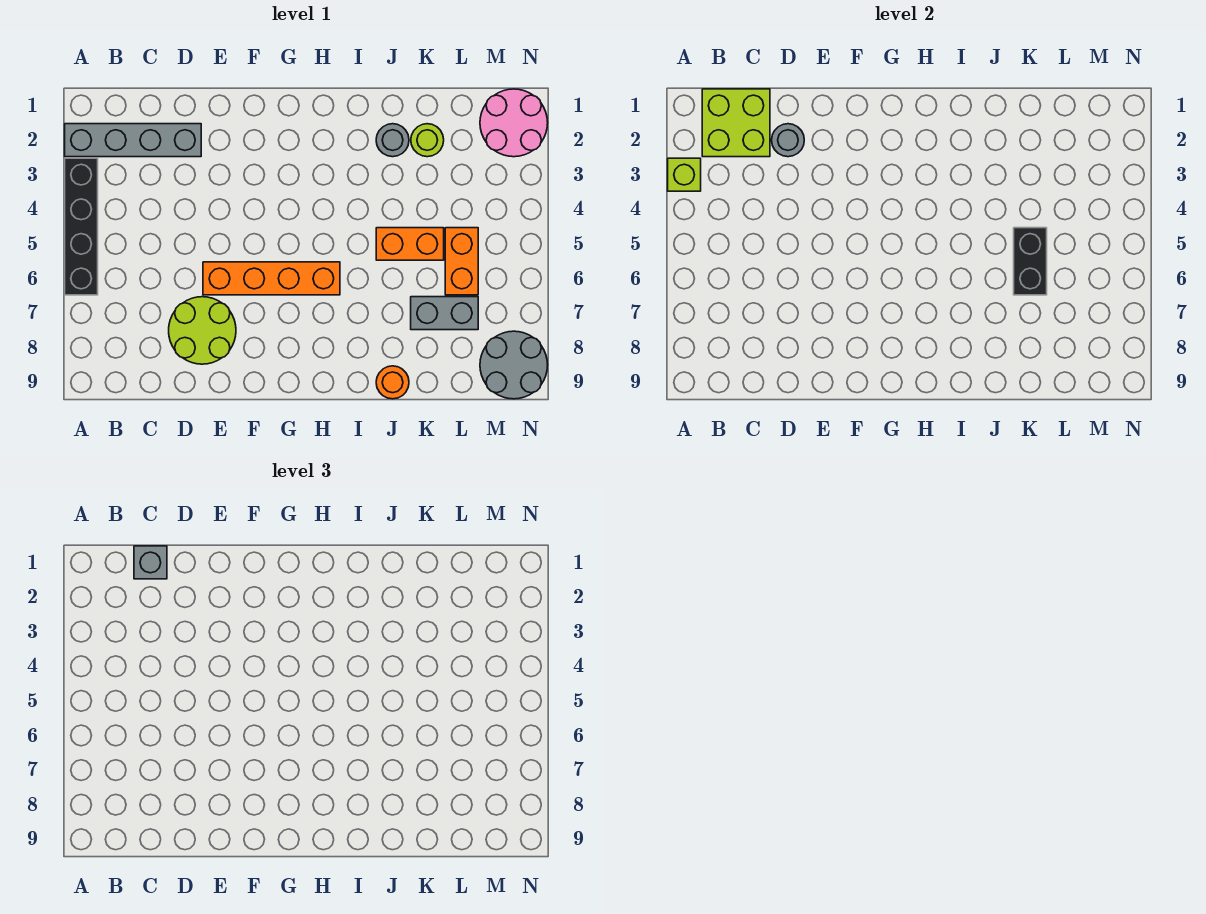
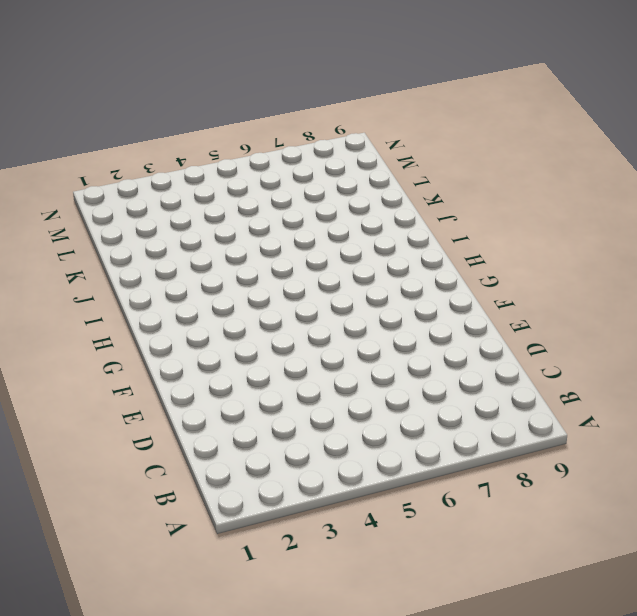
none -> grey 1x4 brick [65,124,201,157]
none -> black 1x4 brick [65,158,98,295]
none -> lime 2x2 round brick [169,297,236,364]

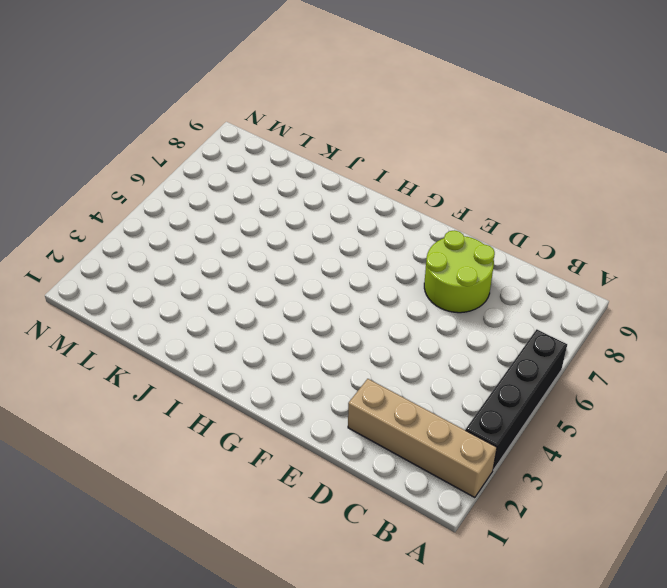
tan 1x4 brick [348,379,497,498] -> grey 1x4 brick [65,124,201,157]
none -> orange 1x4 brick [203,262,340,295]
none -> grey 1x1 round brick [376,124,409,157]
none -> orange 1x2 brick [376,228,444,260]

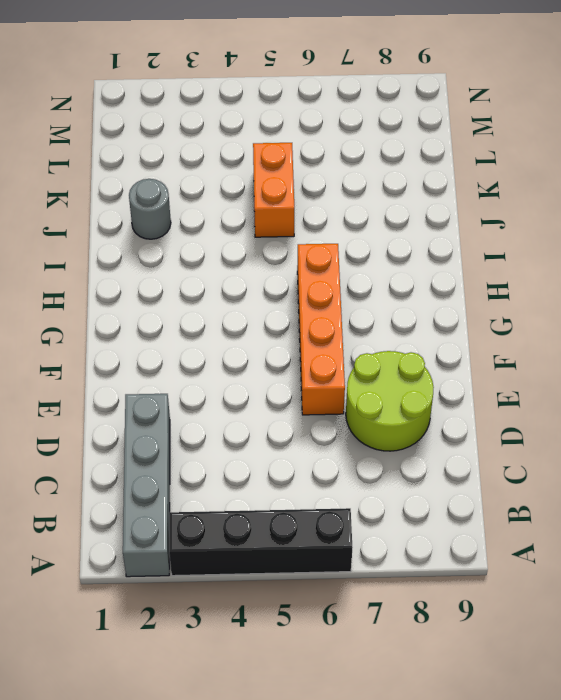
none -> orange 1x1 round brick [376,366,409,399]
none -> lime 1x1 round brick [411,124,444,157]
none -> grey 1x2 brick [411,297,478,330]

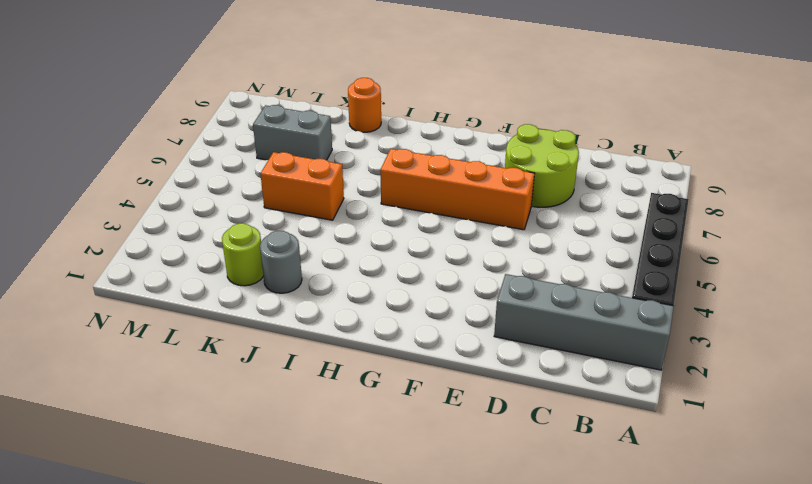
none -> orange 1x2 brick [445,228,478,295]
none -> pink 2x2 round brick [480,89,548,157]
none -> grey 2x2 round brick [480,331,548,399]

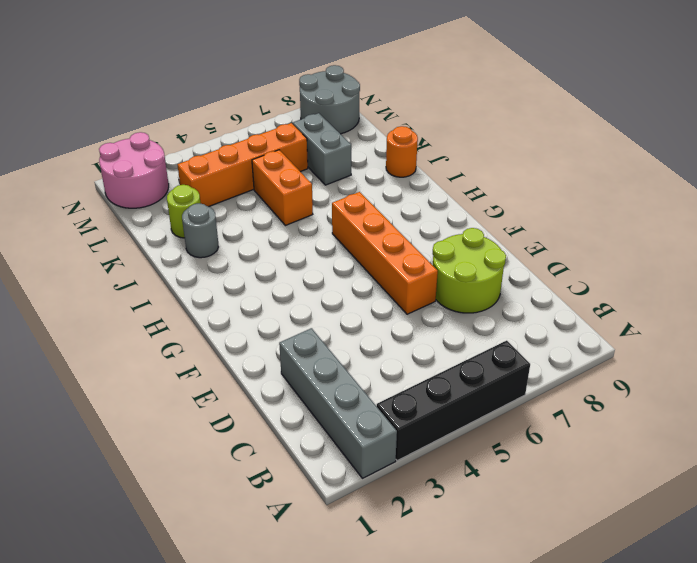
orange 1x4 brick [177,123,308,207] -> orange 1x2 brick [445,228,478,295]
none -> lime 1x1 brick [668,158,701,191]
none -> lime 2x2 brick [702,89,770,157]
none -> grey 1x1 round brick [772,124,804,157]

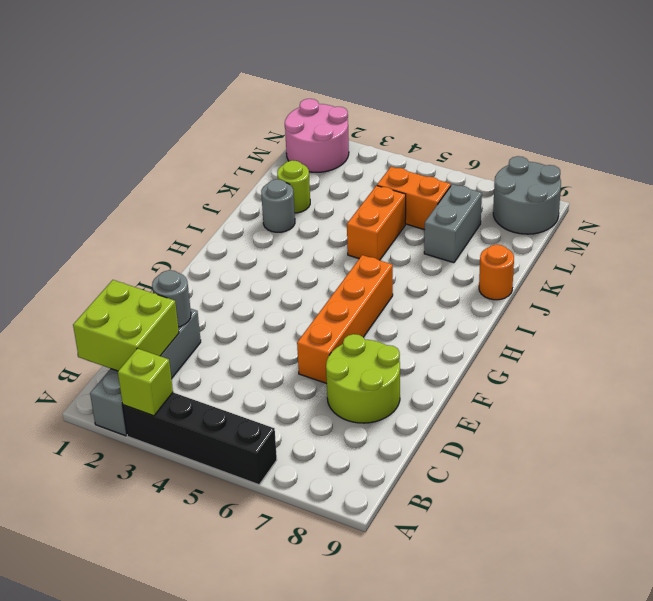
none -> black 1x2 brick [1014,228,1047,295]
none -> grey 1x1 brick [134,546,167,579]

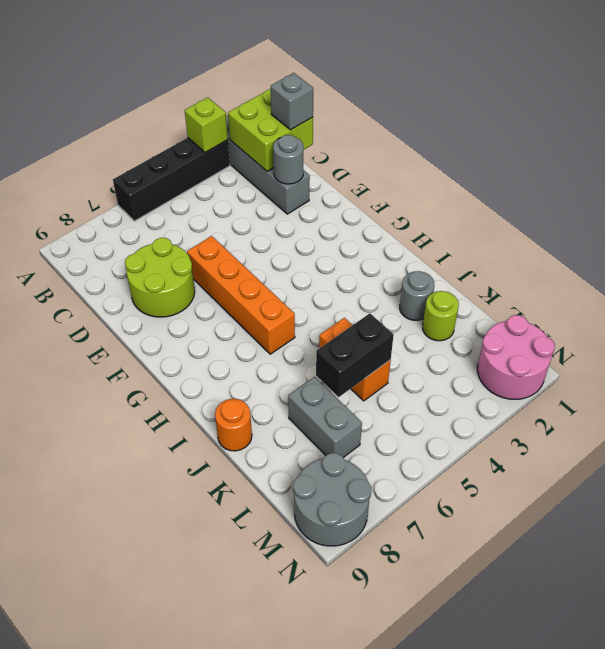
none -> orange 1x2 brick [445,228,478,295]

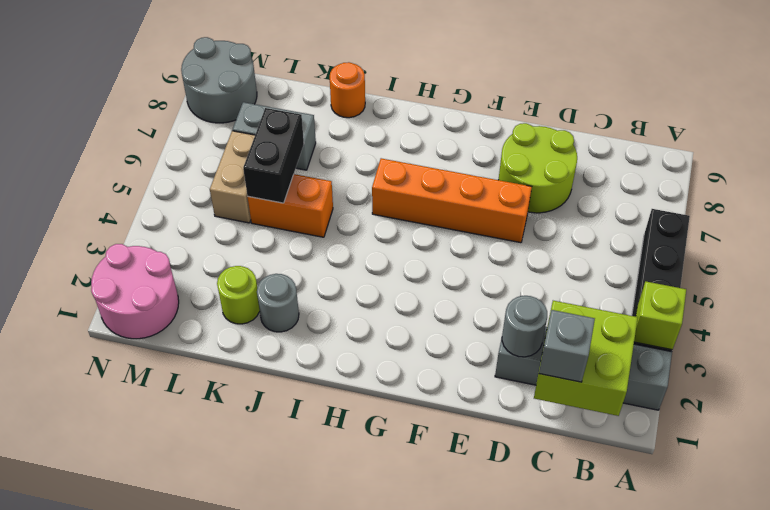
tan 1x2 brick [210,131,255,223] -> orange 1x2 brick [445,228,478,295]

